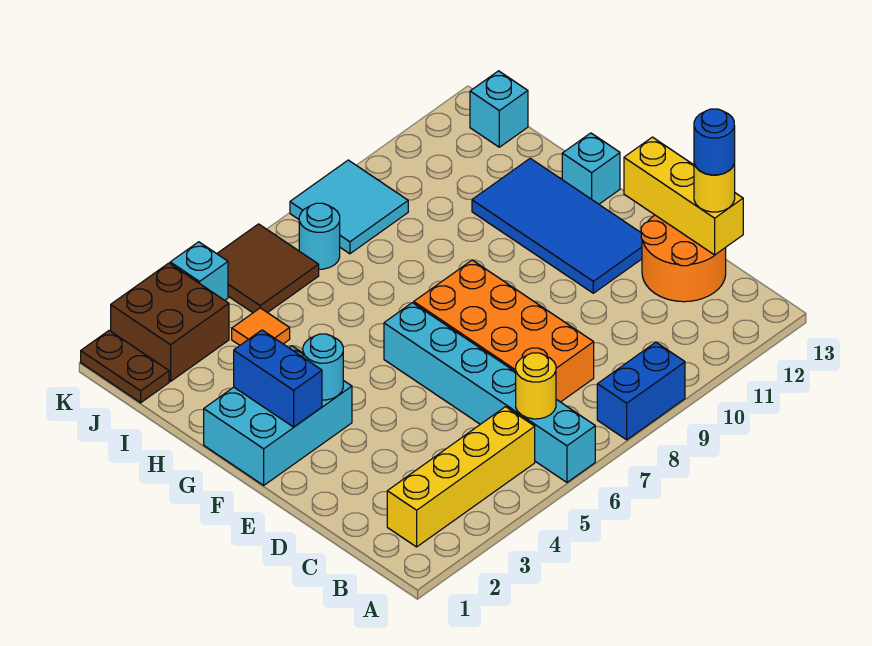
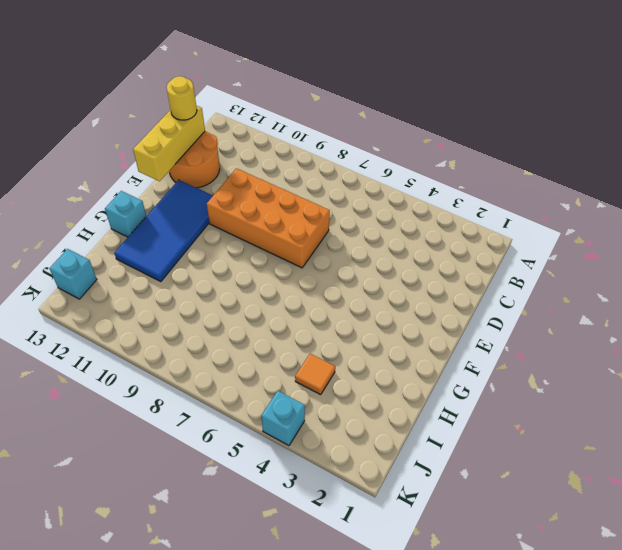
orange 2x4 brick [207,168,330,268] -> orange 2x4 brick turned to [414,260,594,402]
none -> cyan 1x6 brick [384,303,595,482]
none -> blue 1x2 brick [597,342,685,440]
none -> yellow 1x4 brick [387,407,535,547]

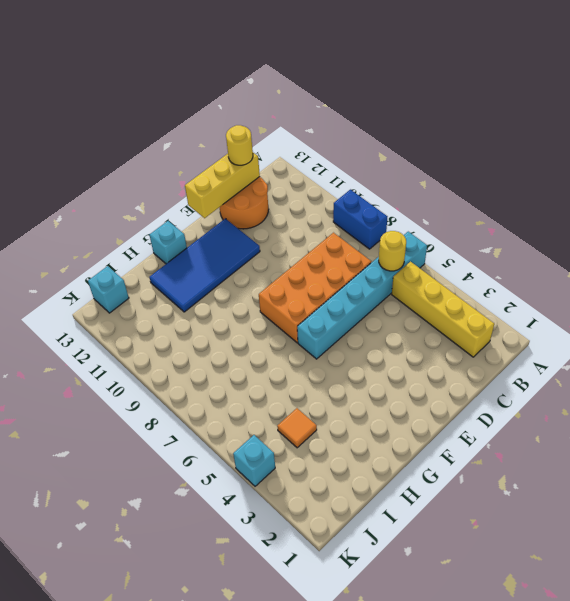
none -> cyan 2x3 brick [204,346,352,485]
none -> brown 1x2 plate [81,331,169,403]
none -> brown 2x2 brick [111,263,229,381]

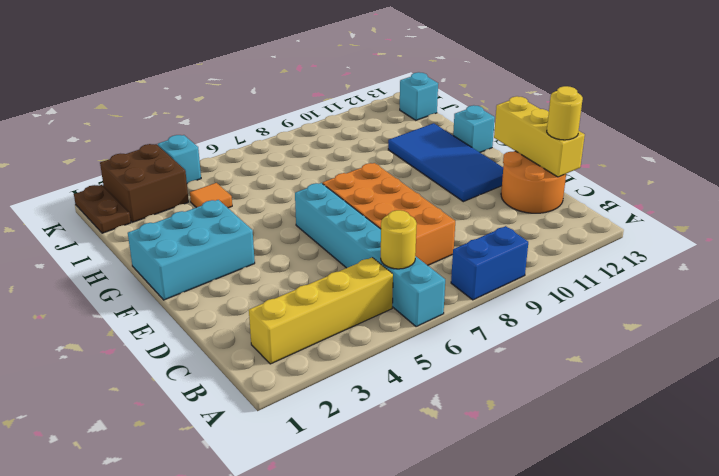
none -> brown 2x2 tile [217,224,319,313]
none -> cyan 1x1 round brick [299,203,340,269]
none -> cyan 2x2 tile [290,160,408,254]

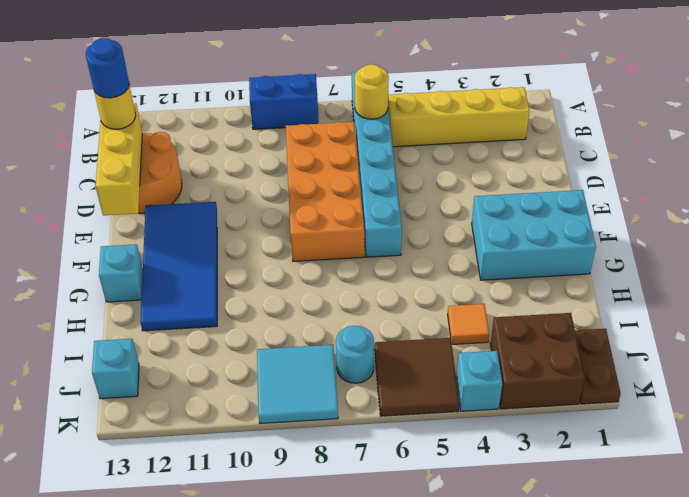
none -> blue 1x2 brick [234,330,322,427]
none -> cyan 1x1 round brick [303,334,343,400]

